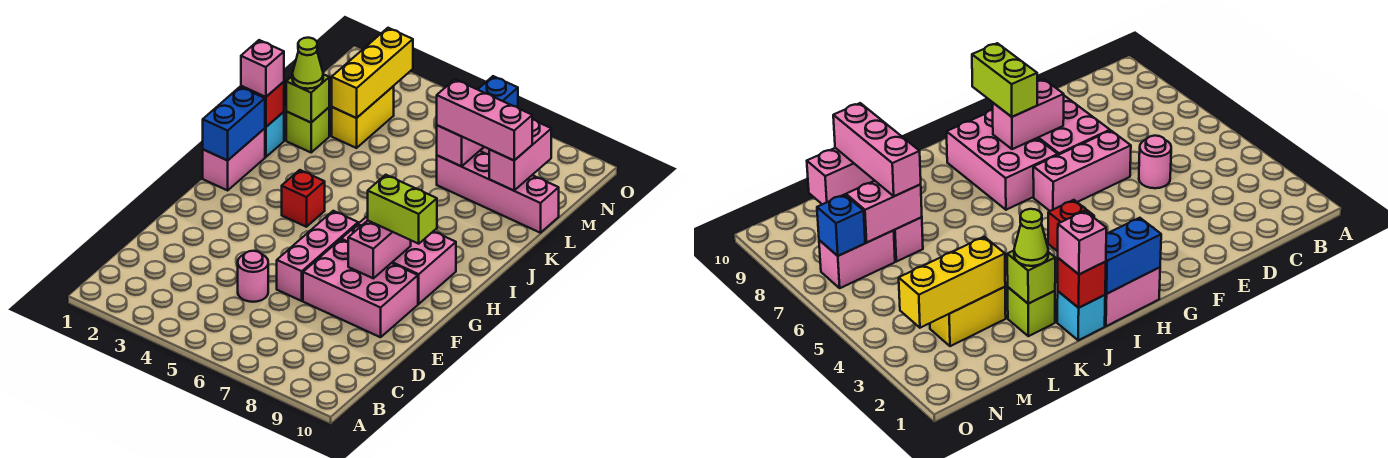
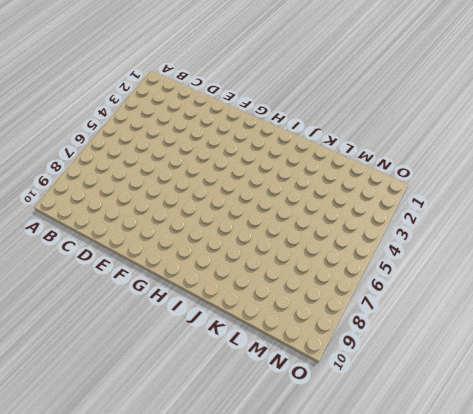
none -> pink 1x1 round brick [238,251,268,302]
none -> pink 1x3 brick [277,211,358,301]
none -> pink 2x3 brick [303,240,418,337]

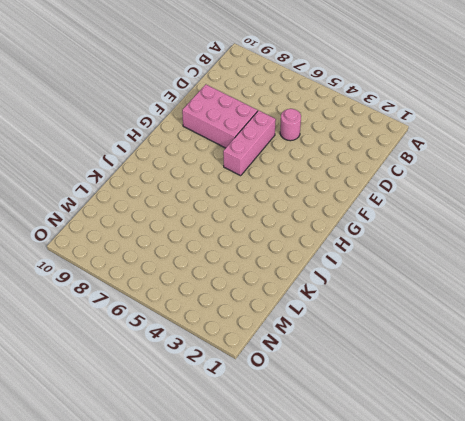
none -> pink 2x3 brick [341,216,456,304]
none -> pink 1x2 brick [203,128,265,190]
none -> red 1x1 brick [282,170,325,227]

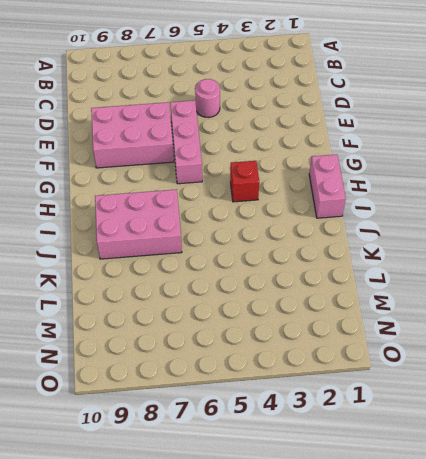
pink 2x3 brick [95,189,182,259] -> pink 2x3 brick moved to [341,216,456,304]
none -> cyan 1x1 brick [265,112,284,157]
none -> lime 1x1 brick [286,108,329,152]
none -> yellow 1x2 brick [332,86,394,148]

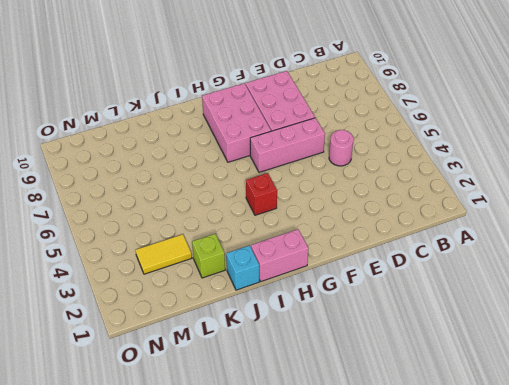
yellow 1x2 tile [136,234,192,274] -> yellow 1x2 brick [332,86,394,148]
none -> pink 1x4 brick [437,151,559,233]
none -> pink 1x2 brick [819,231,895,288]
none -> pink 1x2 brick [348,221,411,278]

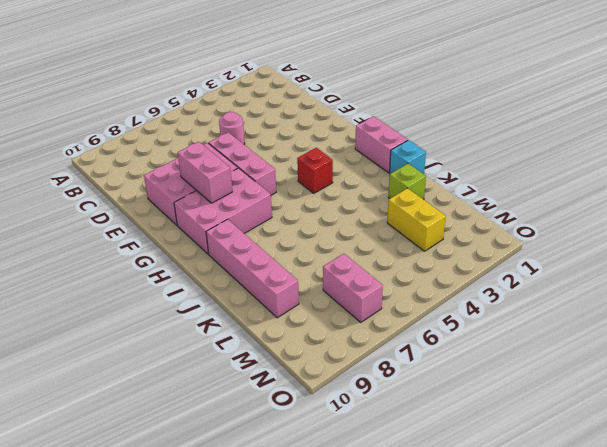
pink 1x4 brick [206,219,299,318] -> pink 1x4 brick turned to [437,151,559,233]
none -> blue 1x2 brick [203,87,265,160]
none -> red 1x1 brick [241,82,284,127]
none -> lime 1x1 brick [286,74,329,122]

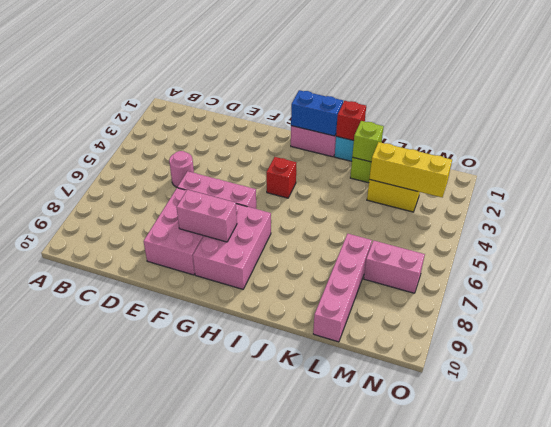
none -> pink 1x2 brick [437,125,484,166]
none -> pink 1x2 brick [489,119,551,191]
none -> blue 1x1 brick [478,76,518,108]

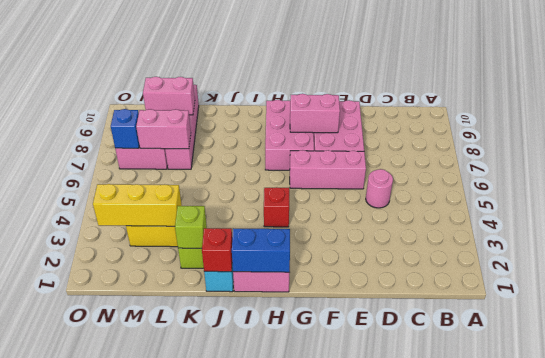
none -> lime 1x2 brick [368,175,437,244]
none -> pink 1x1 brick [241,40,284,97]
none -> lime 1x1 cone [292,38,323,89]

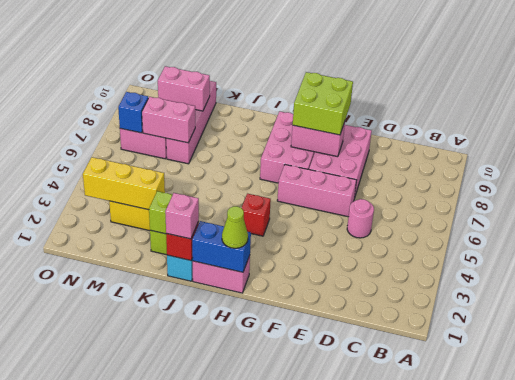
lime 2x2 brick [293,72,353,135] -> lime 1x2 brick [368,175,437,244]
lime 1x1 cone [222,206,248,248] -> lime 1x1 cone moved to [292,38,323,89]
none -> pink 1x3 brick [437,79,532,160]

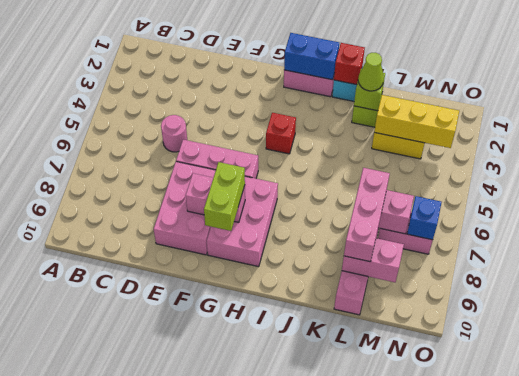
none -> pink 1x1 brick [241,40,284,97]

